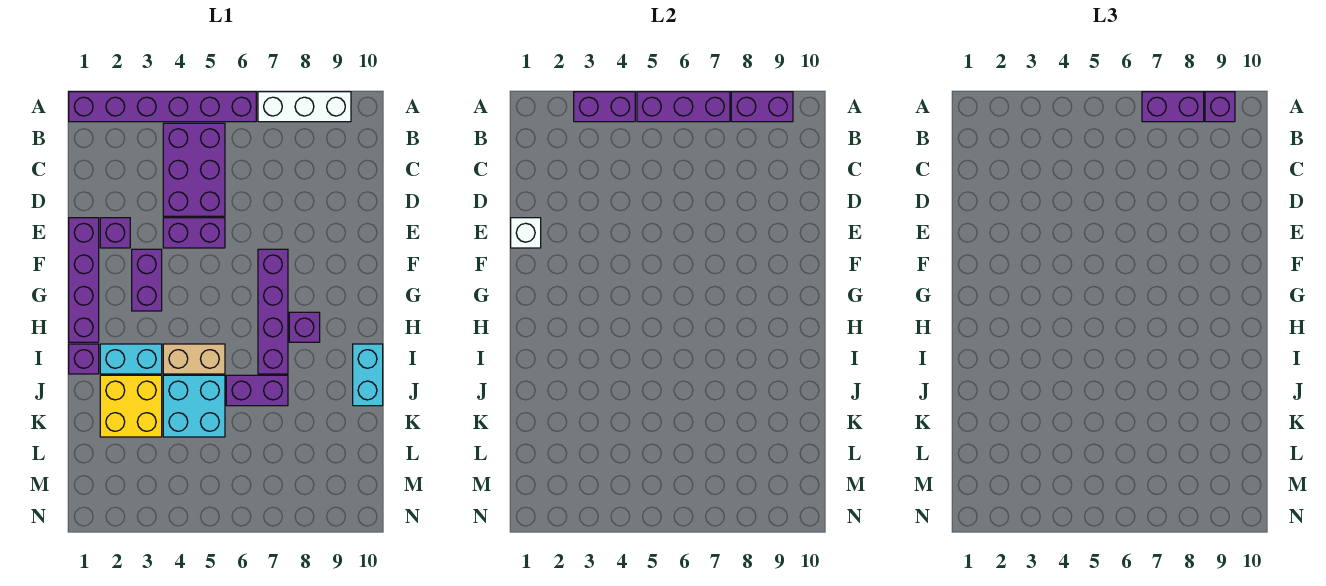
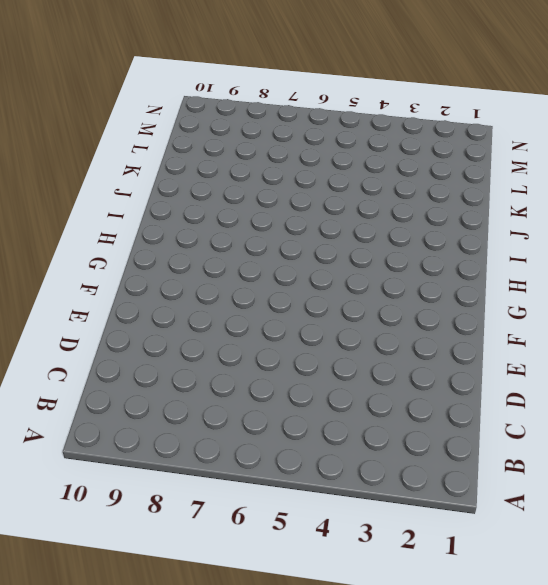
none -> purple 1x6 brick [69,92,256,122]
none -> white 1x3 brick [258,92,351,122]
none -> purple 2x3 brick [163,123,225,216]

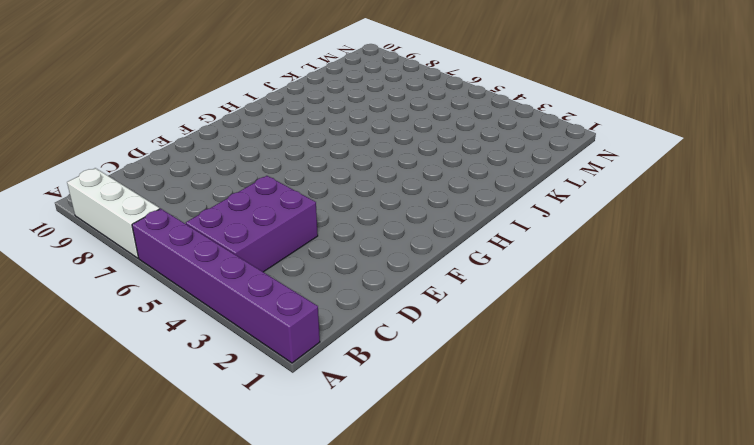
none -> purple 1x4 brick [69,218,99,342]
none -> purple 1x1 brick [100,218,130,248]
none -> purple 1x2 brick [163,218,225,248]

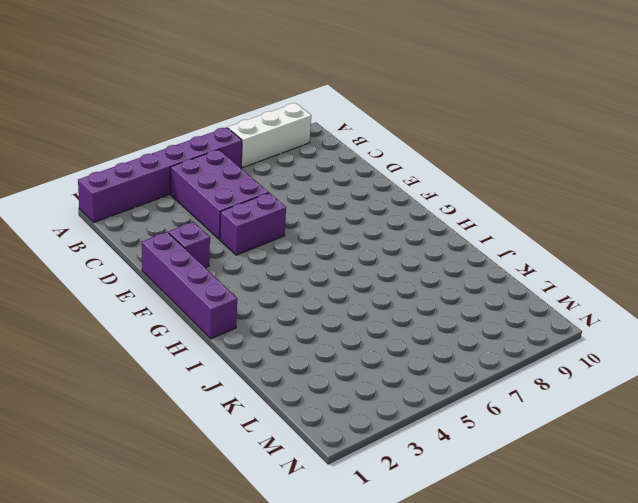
none -> purple 1x2 brick [132,249,162,311]
none -> purple 1x4 brick [258,249,288,374]
none -> purple 1x1 brick [289,312,320,342]

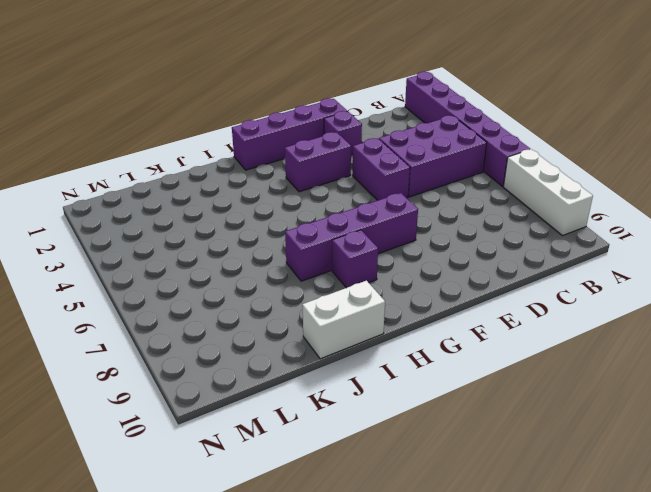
white 1x2 brick [302,281,385,359] -> cyan 1x2 brick [353,344,383,406]
none -> purple 1x1 brick [69,344,99,374]
none -> cyan 1x2 brick [100,344,162,374]
none -> tan 1x2 brick [163,344,225,374]

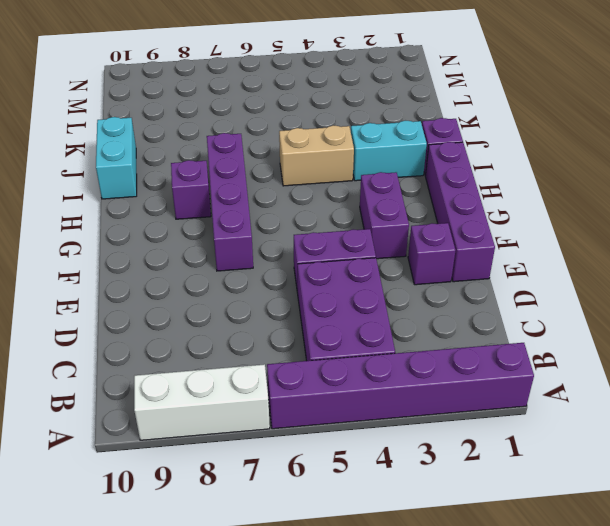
none -> yellow 2x2 brick [100,375,162,437]
none -> cyan 2x2 brick [163,375,225,437]
none -> purple 1x2 brick [226,375,288,406]

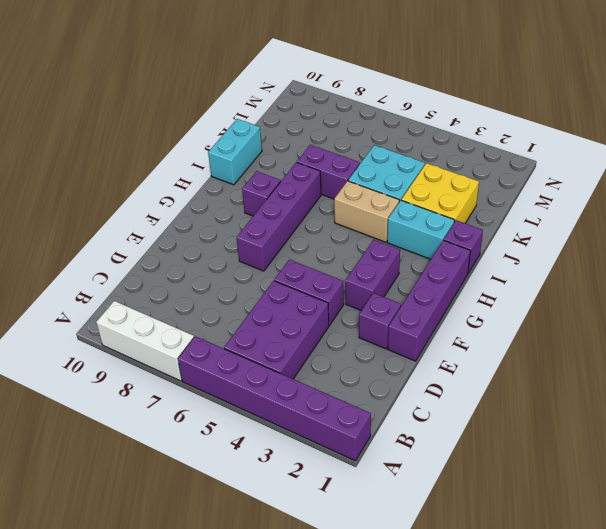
none -> purple 1x2 brick [574,92,635,122]
none -> purple 1x3 brick [637,92,730,122]
none -> purple 1x2 brick [731,92,793,122]

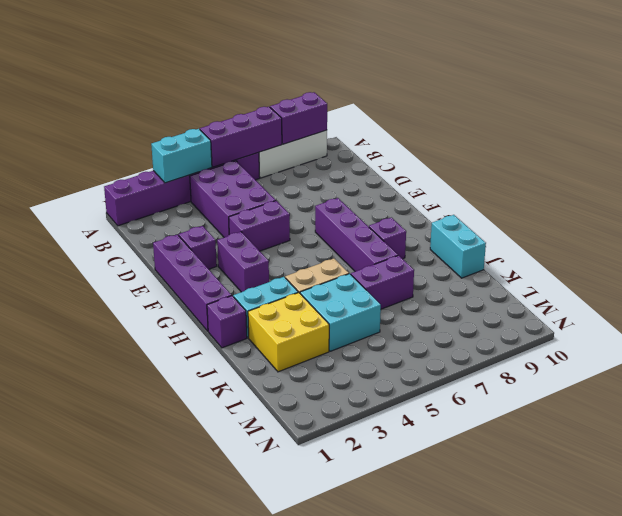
cyan 1x2 brick [151,129,212,183] -> purple 1x2 brick [574,92,635,122]
none -> white 1x1 brick [511,218,541,248]
none -> purple 1x2 brick [1142,92,1204,122]
none -> purple 1x1 brick [1205,92,1235,122]

